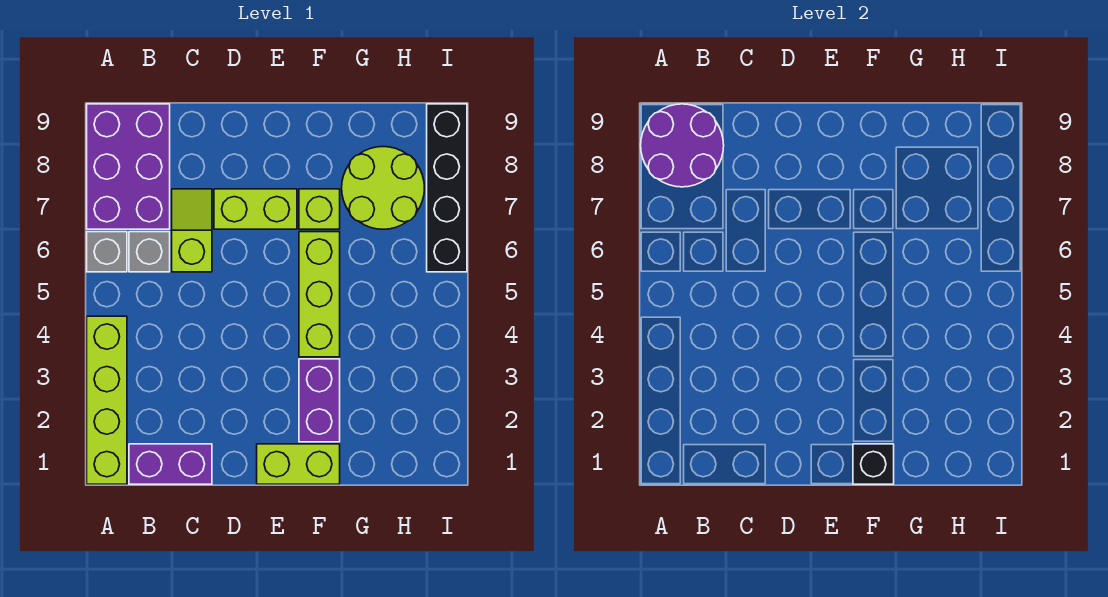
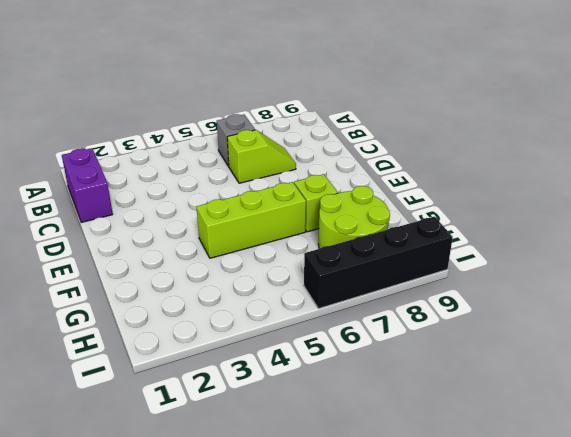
none -> lime 1x4 brick [87,316,127,484]
none -> grey 1x1 brick [87,232,127,272]
none -> purple 2x3 brick [87,104,170,229]

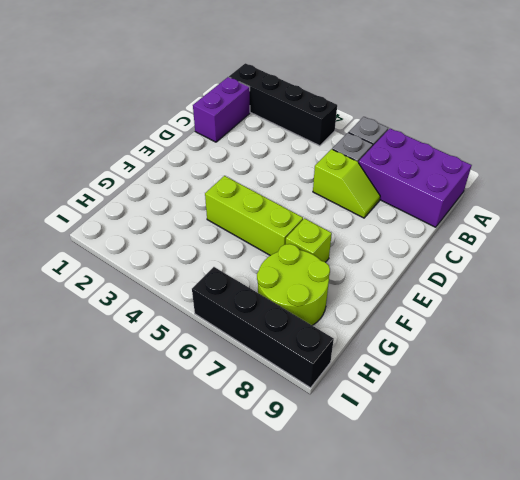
black 1x4 brick [229,63,337,146] -> lime 1x4 brick [87,316,127,484]
none -> lime 1x2 brick [214,189,297,229]
none -> lime 1x2 brick [257,444,340,484]
none -> purple 1x2 brick [299,359,340,442]

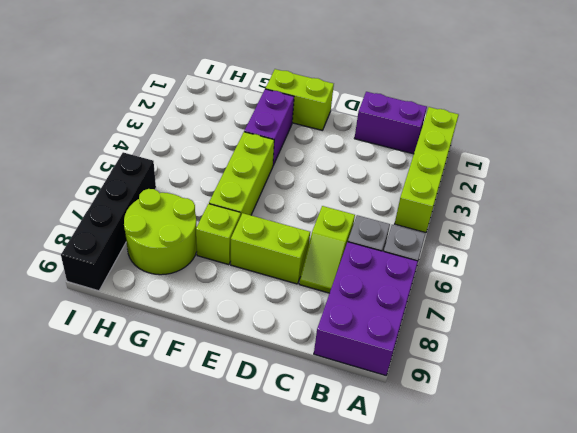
none -> purple 2x2 round brick [641,104,724,187]
none -> black 1x1 brick [853,444,894,484]

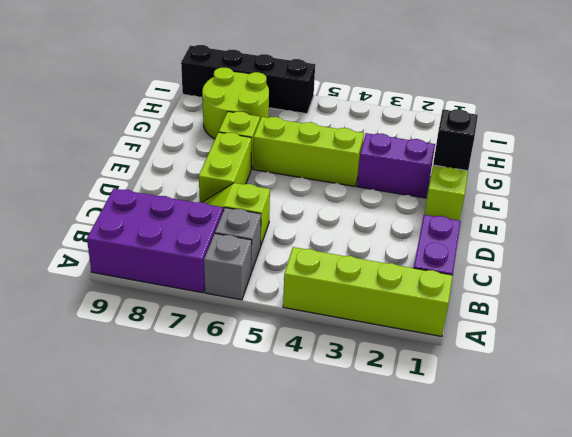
none -> purple 2x2 round brick [641,104,724,187]

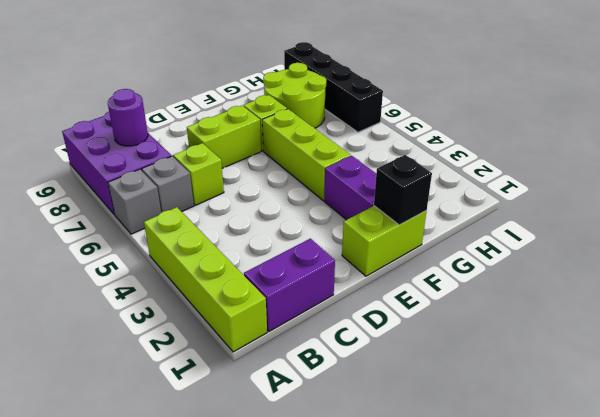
purple 1x1 round brick [108,89,148,146] -> purple 2x2 round brick [641,104,724,187]

